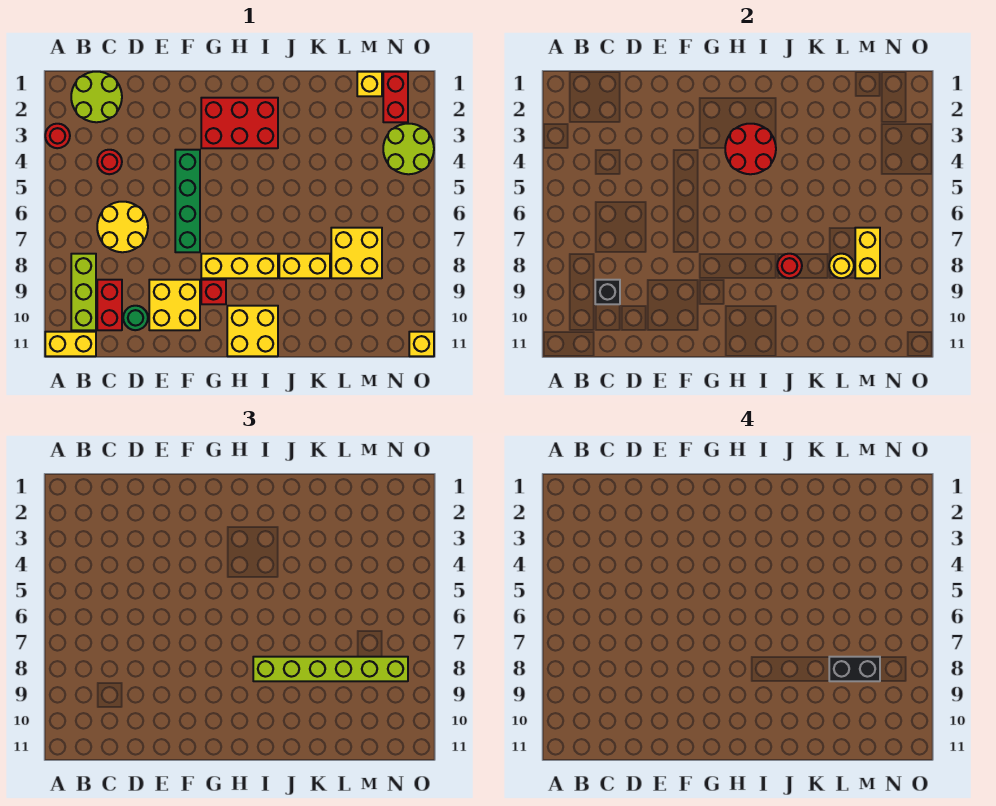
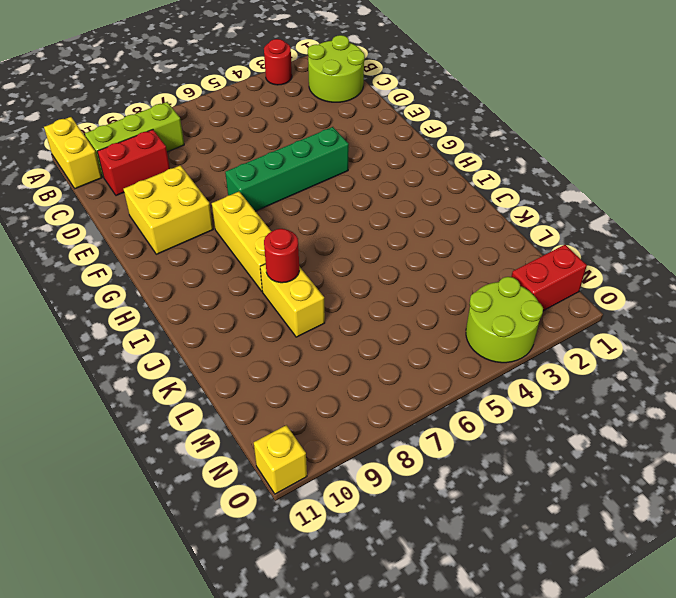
none -> red 1x1 round brick [97,150,122,174]
none -> yellow 2x2 round brick [97,202,148,252]
none -> green 1x1 round brick [123,306,148,330]

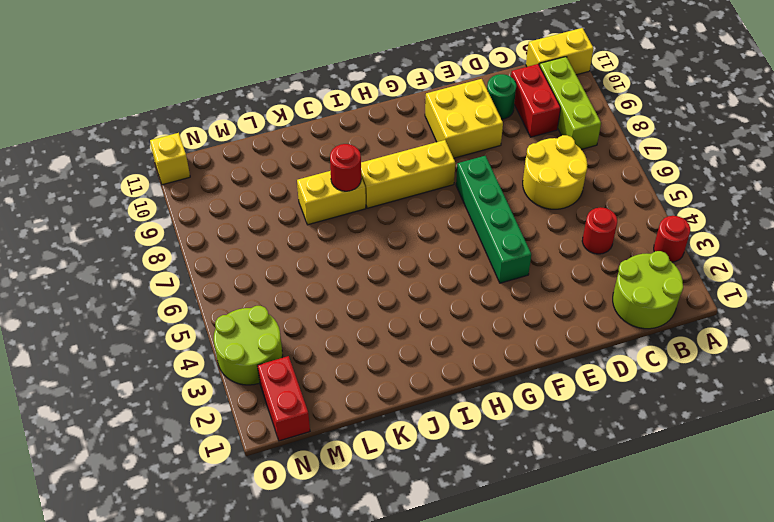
none -> red 2x3 brick [201,98,278,148]
none -> red 1x1 brick [201,280,226,304]
none -> yellow 2x2 brick [227,306,278,356]

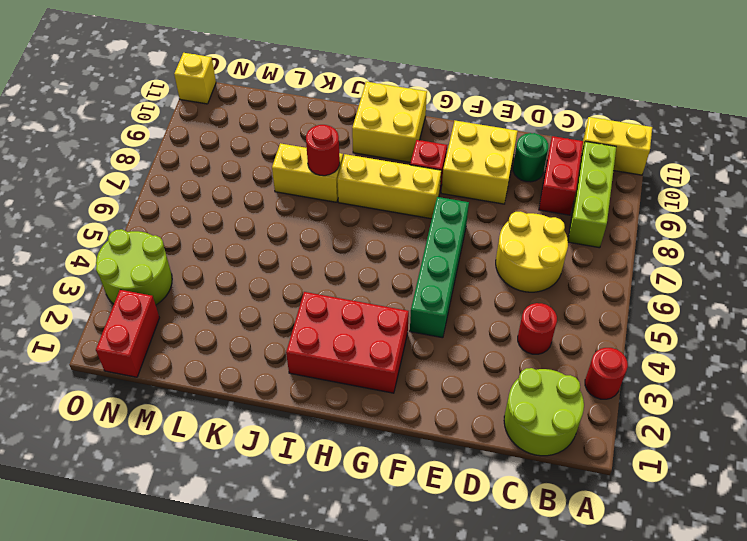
none -> yellow 2x2 brick [331,228,382,278]
none -> yellow 1x1 brick [357,72,382,96]
none -> black 1x1 brick [595,280,620,304]

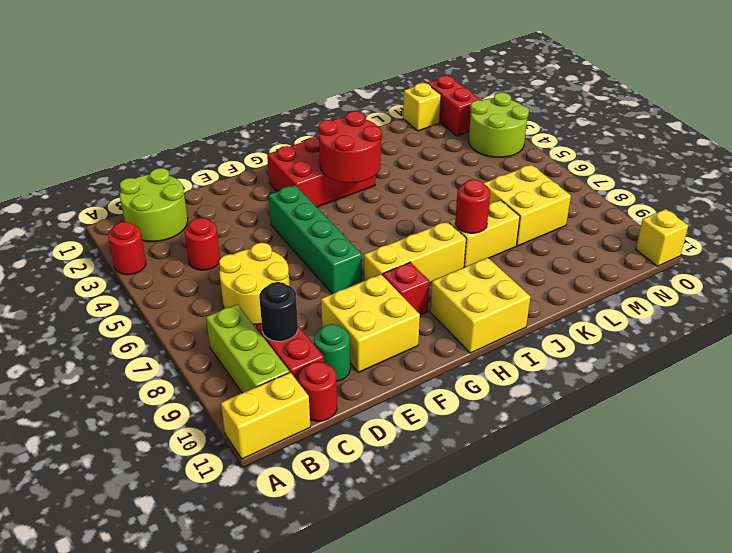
black 1x1 round brick [259,282,298,341] -> black 1x1 brick [595,280,620,304]
red 1x1 round brick [299,362,337,421] -> none
none -> yellow 1x1 round brick [829,254,854,278]
none -> yellow 1x2 brick [855,228,880,278]
none -> lime 1x6 brick [253,657,408,681]

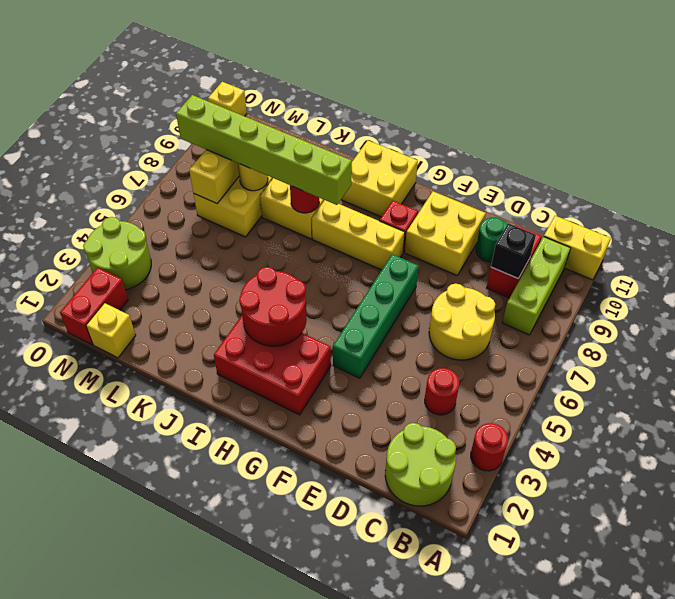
none -> black 1x2 brick [829,657,880,681]

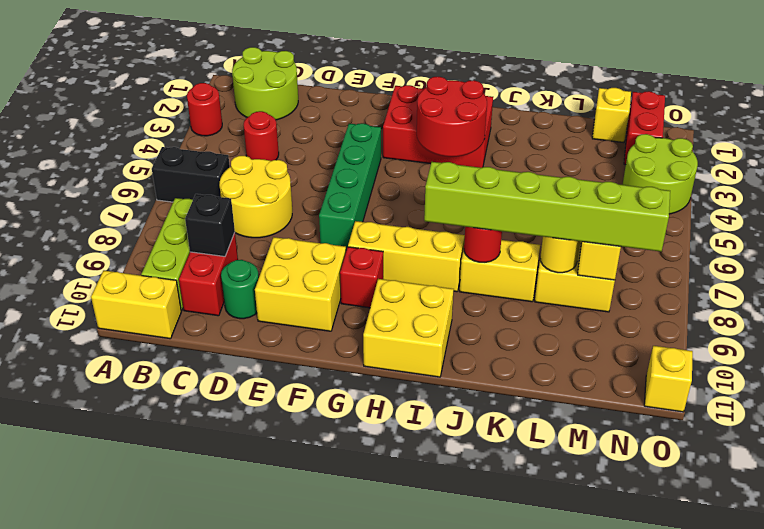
black 1x2 brick [152,147,230,202] -> black 1x2 brick moved to [829,657,880,681]

